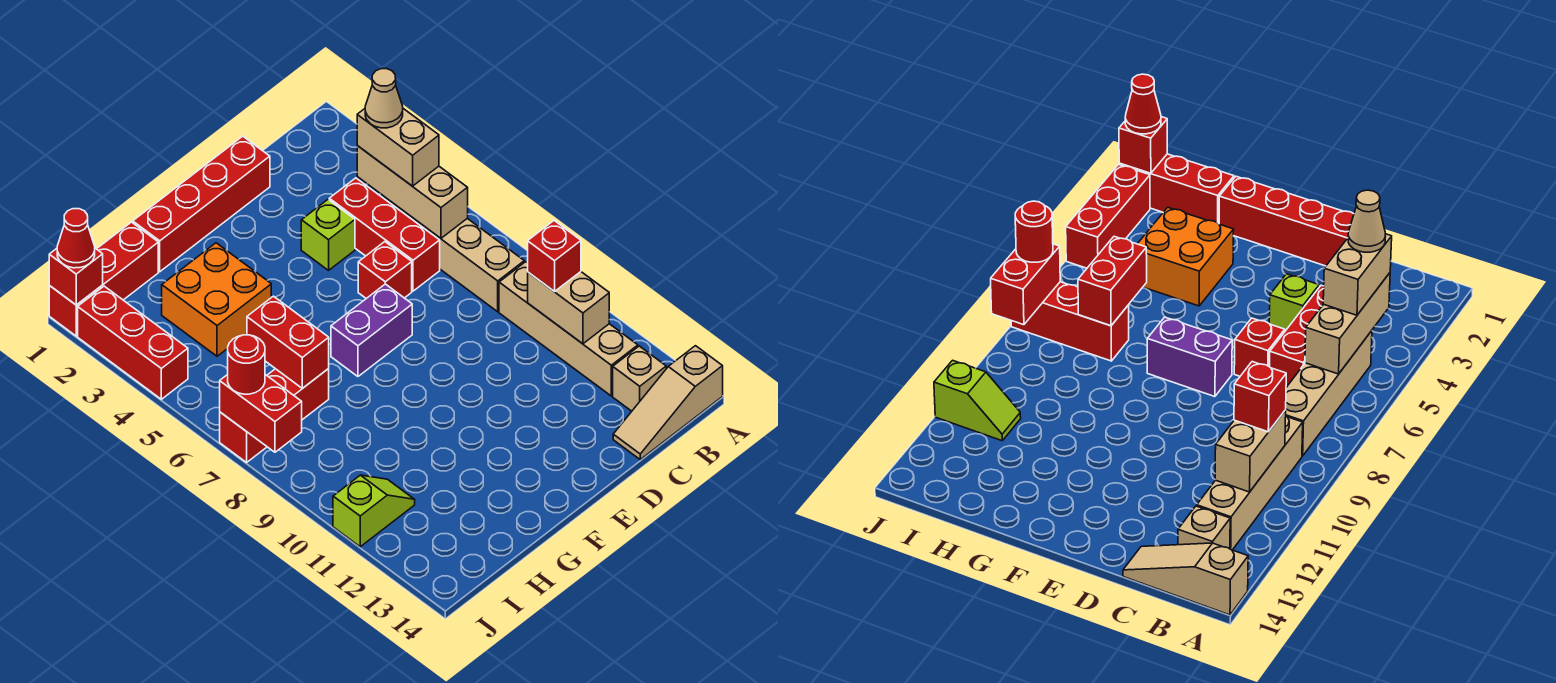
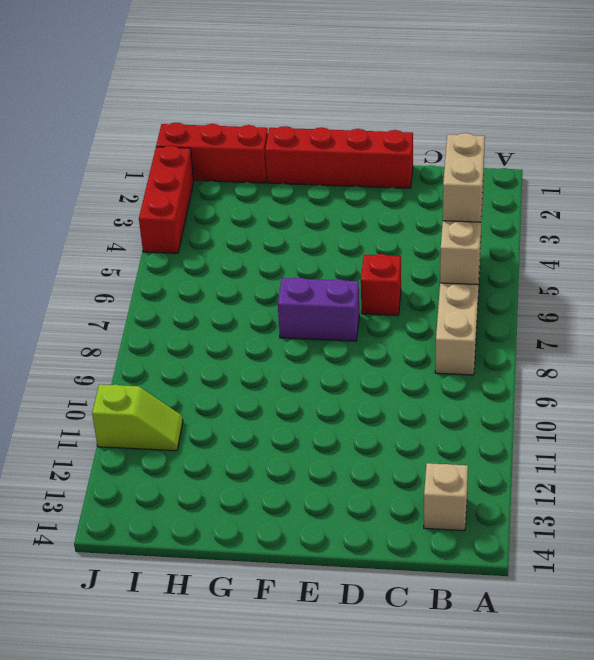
none -> tan 1x3 slope [613,346,723,459]
none -> tan 1x4 brick [499,262,638,396]
none -> red 1x3 brick [329,178,440,291]

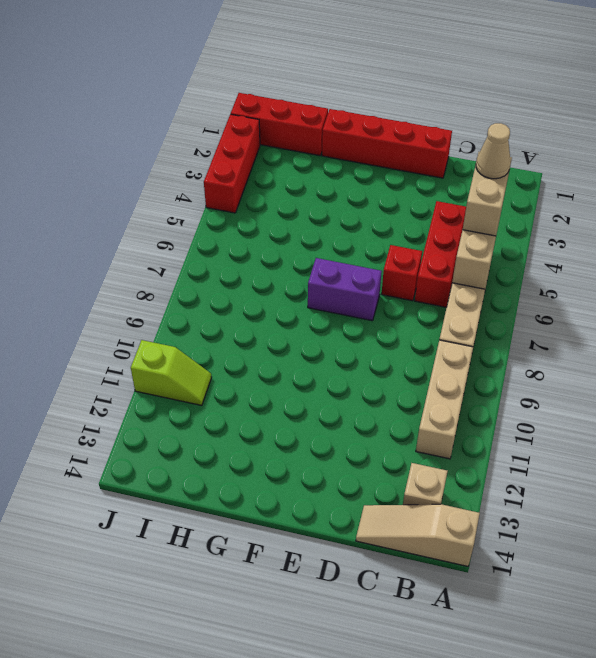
tan 1x3 brick [416,340,473,459] -> tan 1x4 brick [499,262,638,396]
none -> lime 1x1 brick [301,200,355,270]
none -> orange 2x2 brick [162,243,271,356]
none -> red 1x3 brick [220,369,329,462]

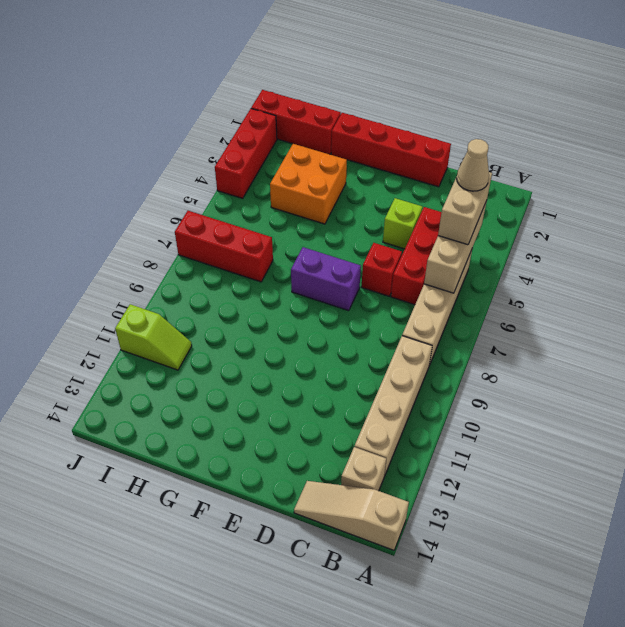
none -> tan 1x2 brick [528,272,609,344]
none -> red 1x2 brick [247,296,329,388]
none -> red 1x1 brick [49,248,103,305]

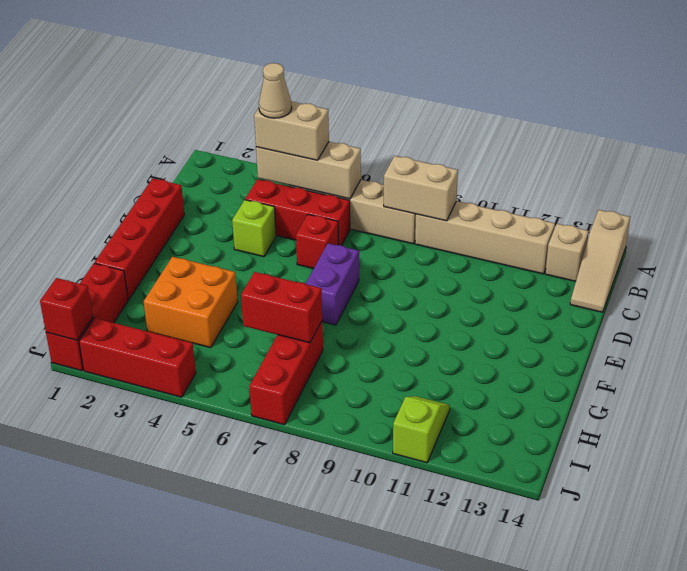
tan 1x2 brick [384,156,458,221] -> tan 1x2 brick moved to [528,272,609,344]
none -> red 1x2 brick [220,374,302,452]
none -> red 1x1 brick [528,221,581,292]
none -> red 1x1 cone [57,209,95,268]

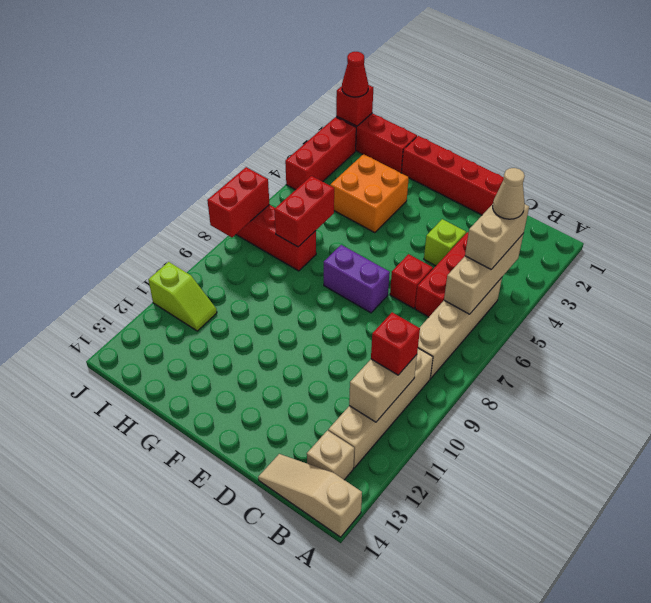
none -> red 1x1 round brick [228,335,265,394]

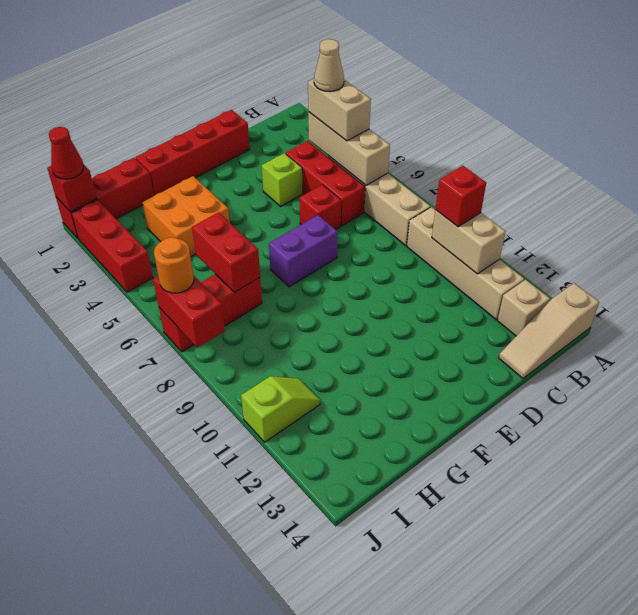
orange 1x1 round brick [154,237,194,293] -> red 1x1 round brick [228,335,265,394]

